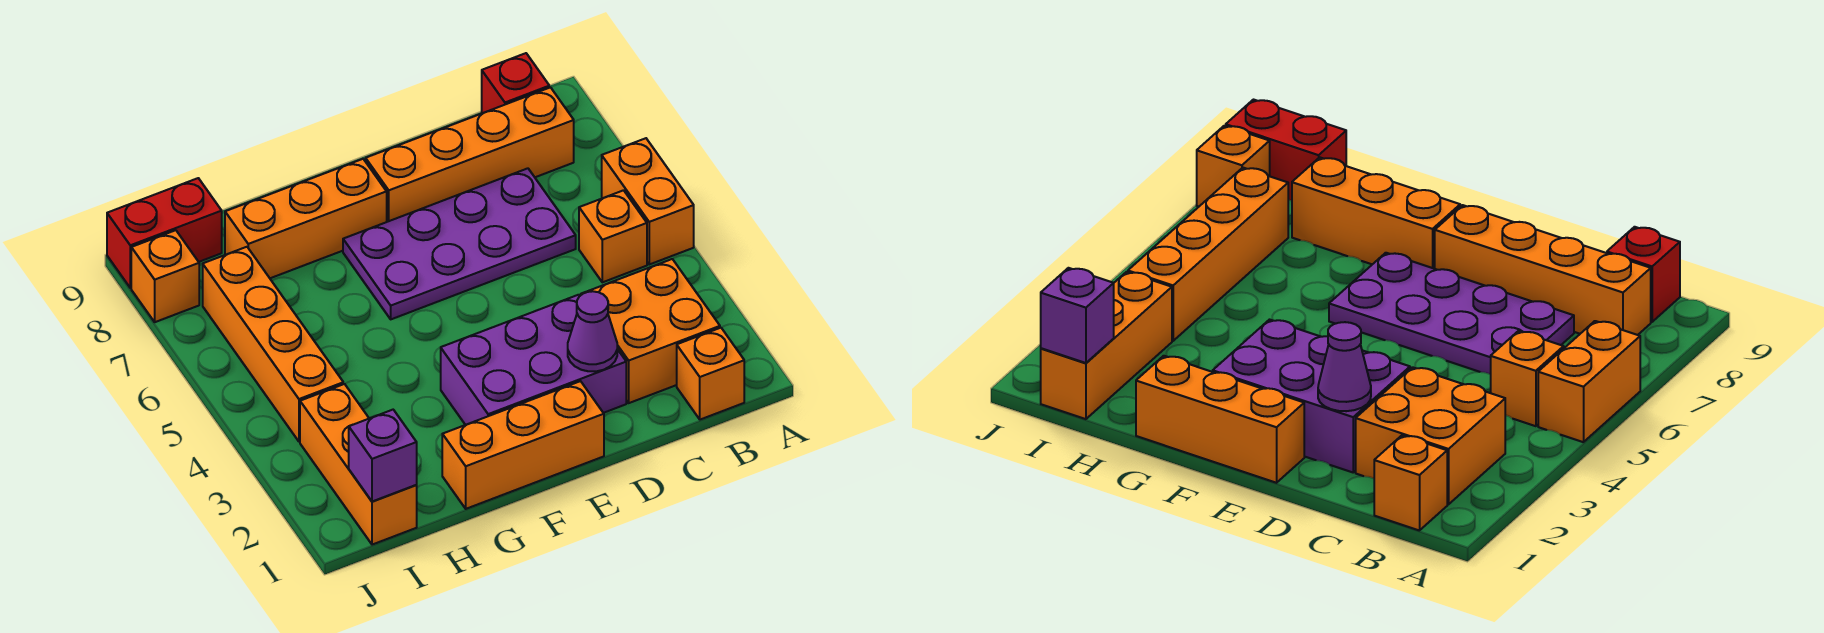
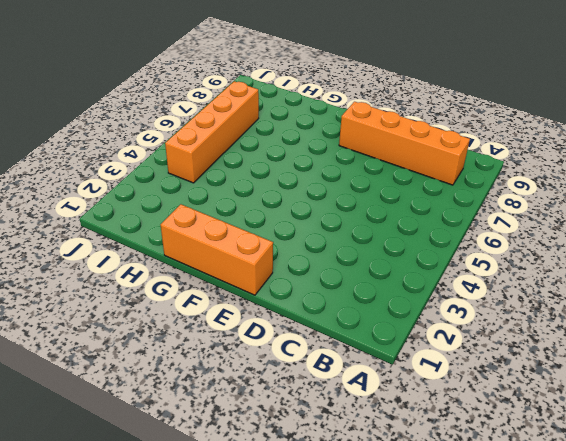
none -> orange 1x2 brick [602,138,694,264]
none -> orange 1x1 brick [677,328,744,420]
none -> orange 2x2 brick [581,259,720,403]

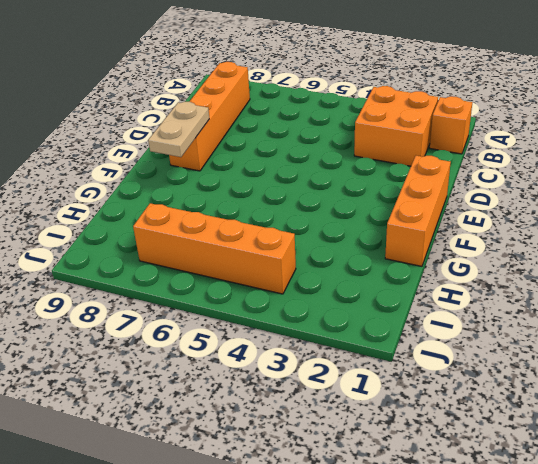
tan 1x2 plate [148,102,209,157] -> none
none -> orange 1x2 brick [602,138,694,264]
none -> orange 1x1 brick [579,190,647,282]
none -> red 1x1 brick [482,53,549,113]

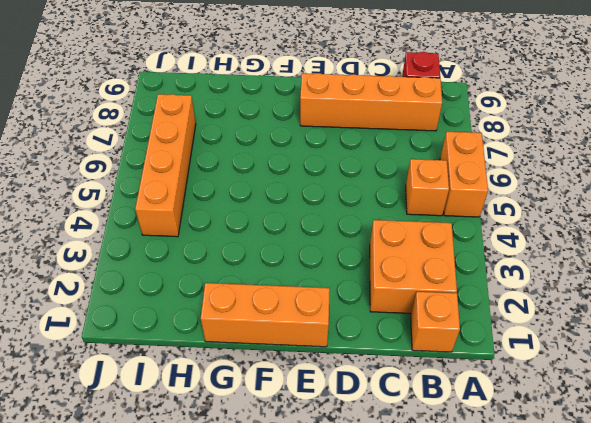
none -> purple 2x4 plate [343,168,576,319]
none -> purple 2x3 brick [441,295,626,425]
none -> orange 1x3 brick [225,159,387,278]

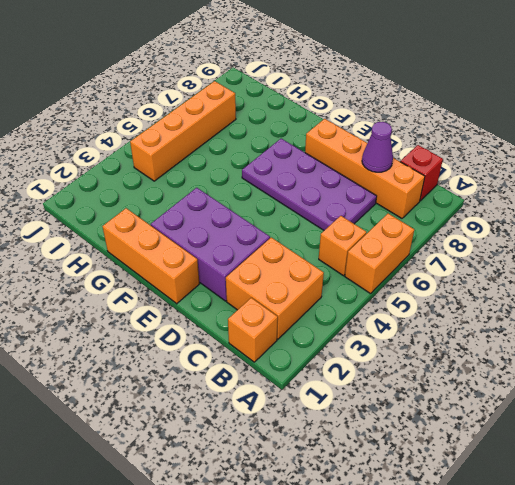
purple 1x1 cone [362,122,393,172] -> purple 1x1 cone moved to [568,291,617,371]
none -> orange 1x3 brick [225,159,387,278]
none -> orange 1x3 brick [300,384,417,545]
none -> red 1x2 brick [107,178,222,288]

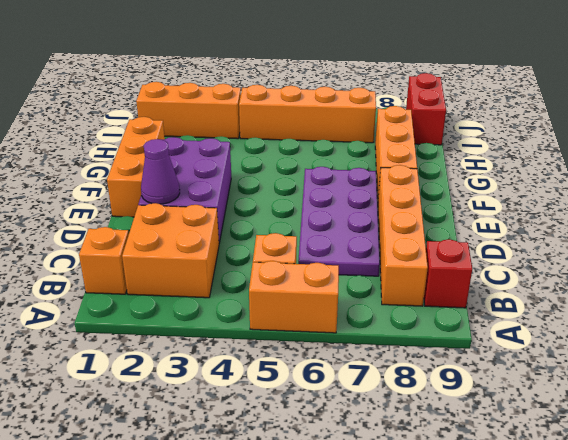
none -> orange 1x1 brick [131,230,199,322]
none -> purple 1x1 brick [349,410,417,502]

